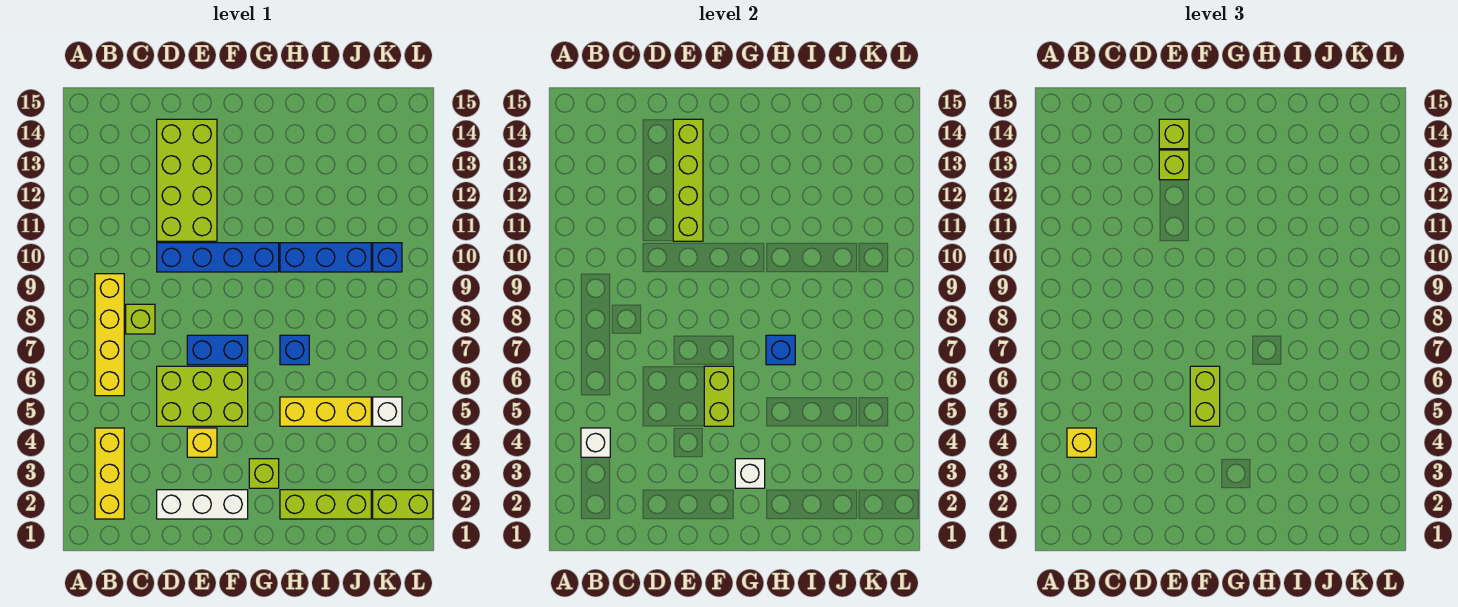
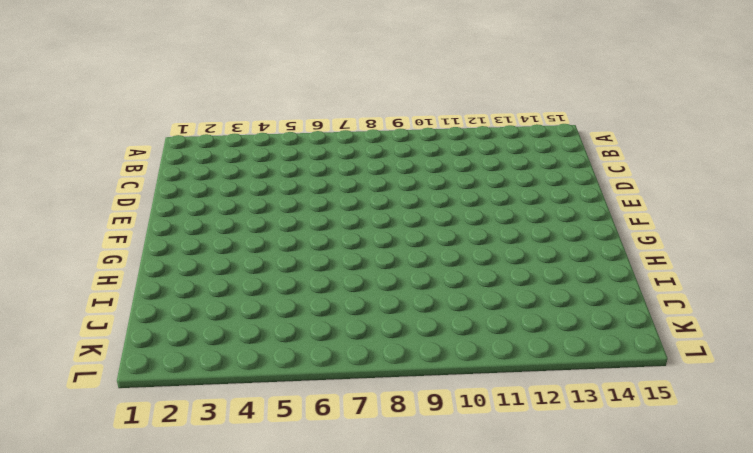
none -> yellow 1x3 brick [95,428,124,519]
none -> yellow 1x4 brick [95,274,124,396]
none -> lime 1x1 brick [126,304,155,334]

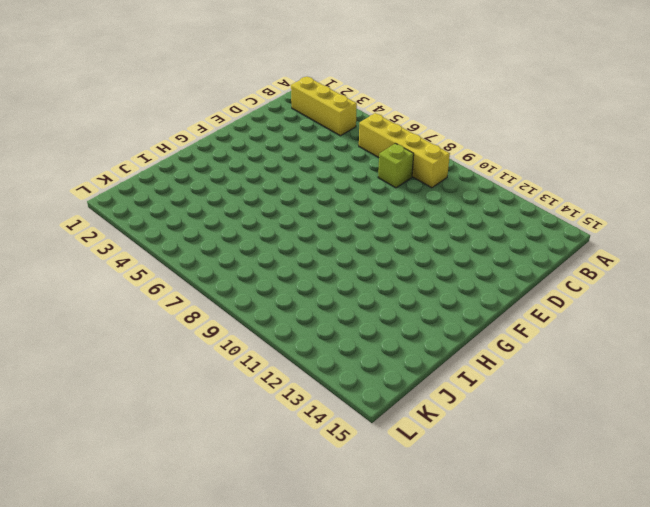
none -> white 1x3 brick [157,490,248,519]
none -> lime 2x3 brick [157,366,248,426]
none -> blue 1x4 brick [157,243,279,272]

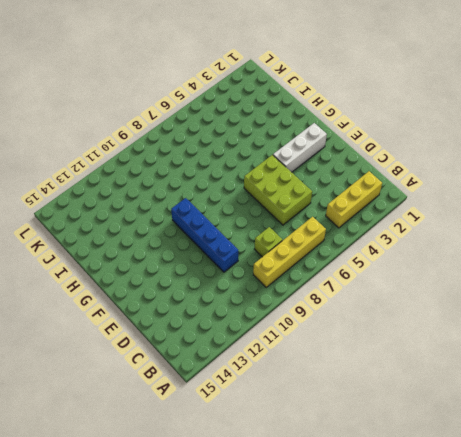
white 1x3 brick [273,123,327,172] -> white 1x3 brick turned to [157,490,248,519]
none -> lime 2x4 brick [157,119,217,241]
none -> yellow 1x1 brick [187,428,217,457]
none -> blue 1x2 brick [187,335,248,365]

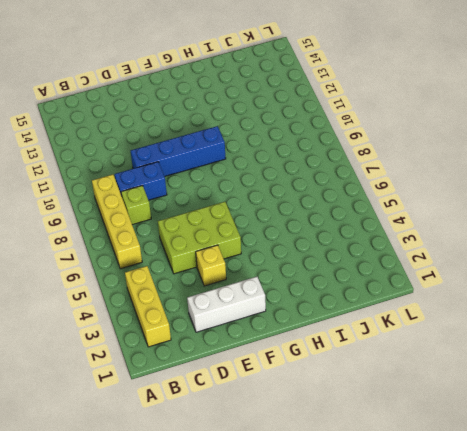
blue 1x2 brick [115,162,167,200] -> blue 1x2 brick moved to [187,335,248,365]
none -> lime 2x4 brick [157,119,217,241]
none -> lime 1x1 brick [249,459,279,488]
none -> lime 1x3 brick [280,490,371,519]

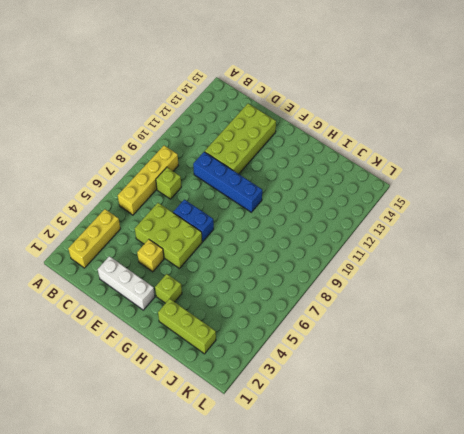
none -> yellow 1x3 brick [280,397,371,426]
none -> blue 1x1 brick [280,335,309,365]
none -> blue 1x3 brick [280,243,371,272]

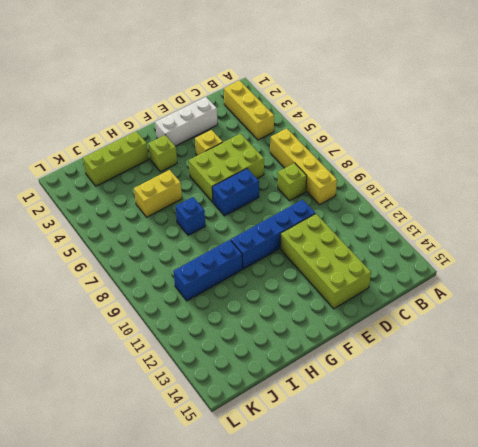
yellow 1x2 brick [134,170,182,217] -> yellow 1x3 brick [280,397,371,426]
none -> lime 1x2 brick [373,490,433,519]
none -> white 1x1 brick [373,397,402,426]
none -> blue 1x1 brick [373,243,402,272]

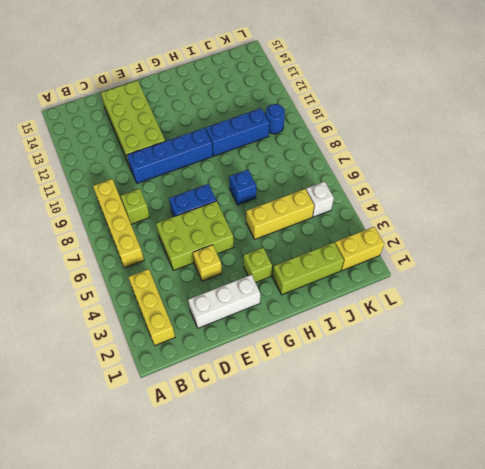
yellow 1x2 brick [335,227,384,271] -> lime 1x2 brick [373,490,433,519]
blue 1x1 round brick [265,104,285,134] -> blue 1x1 brick [373,243,402,272]
none -> white 1x1 brick [581,428,610,457]
none -> lime 1x4 brick [673,119,703,241]
none -> lime 1x2 brick [704,366,734,426]

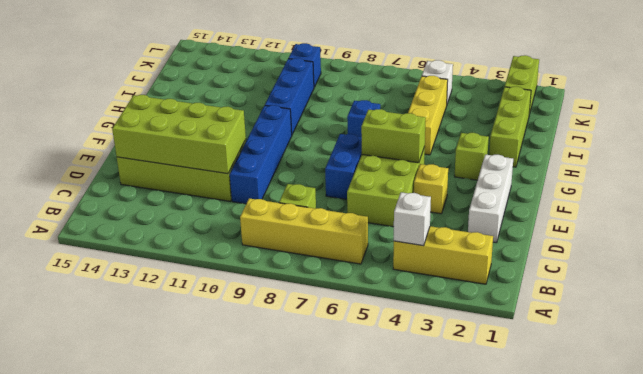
lime 2x4 brick [112,95,246,174] -> lime 1x4 brick [673,119,703,241]
none -> white 1x1 brick [735,459,765,488]
none -> blue 1x1 brick [766,335,795,365]
none -> yellow 1x1 brick [1067,428,1096,457]

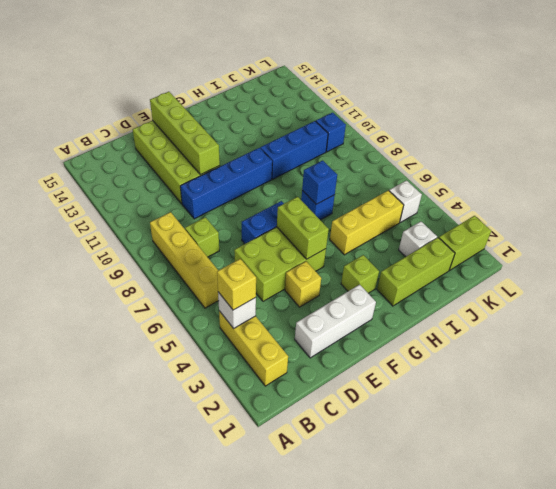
white 1x1 brick [399,222,437,257] -> white 1x1 brick moved to [735,459,765,488]
none -> lime 1x1 brick [1159,150,1189,180]
none -> lime 1x1 brick [1159,119,1189,149]
none -> lime 1x2 brick [1190,366,1220,426]

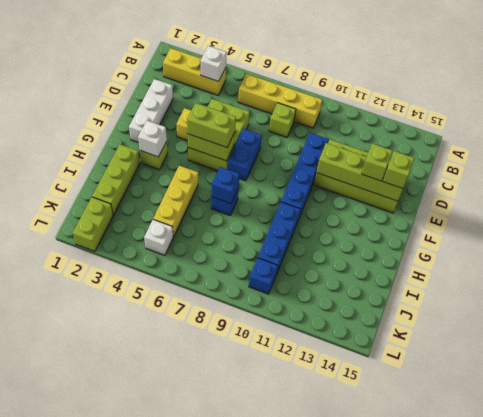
none -> yellow 1x1 brick [1067,428,1096,457]

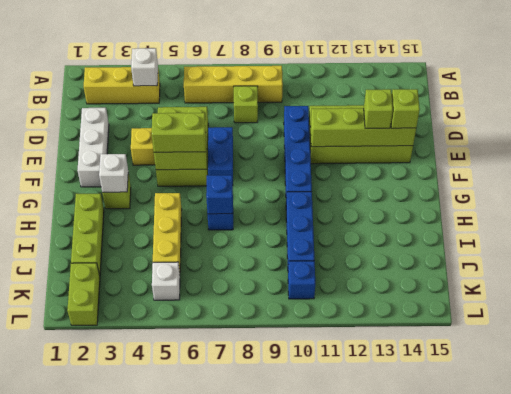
none -> yellow 1x1 brick [1067,428,1096,457]

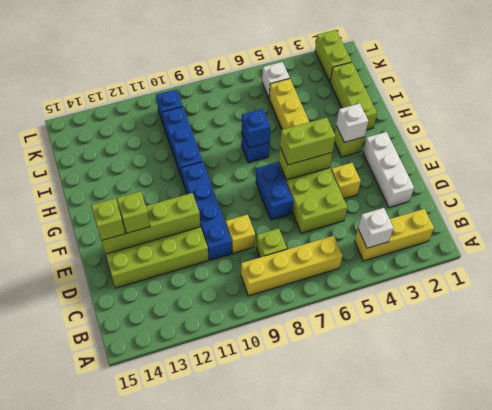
yellow 1x1 brick [226,215,255,253] -> yellow 1x1 brick moved to [1067,428,1096,457]

